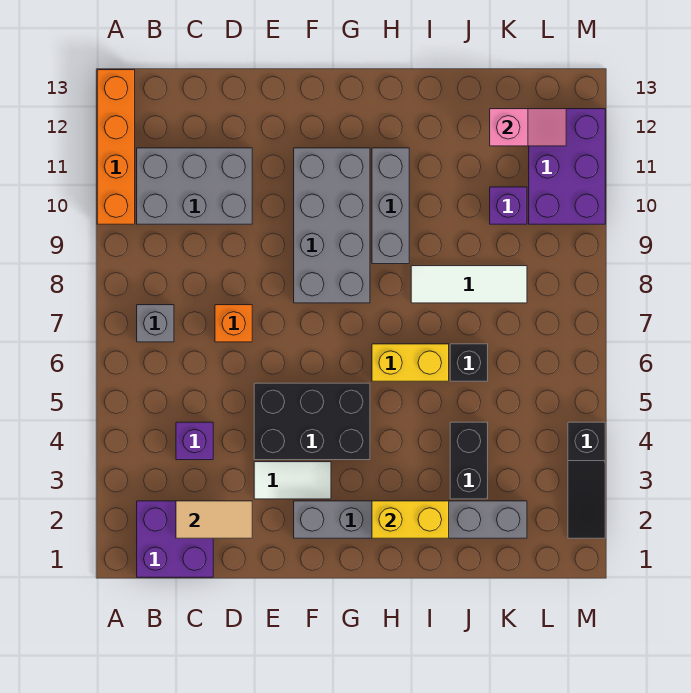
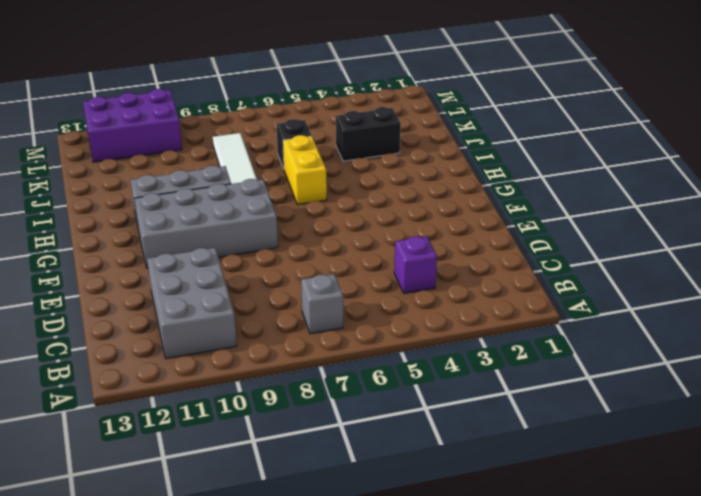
none -> orange 1x4 brick [97,70,135,224]
none -> purple 2x2 brick [137,501,213,577]
none -> orange 1x1 brick [215,305,252,342]

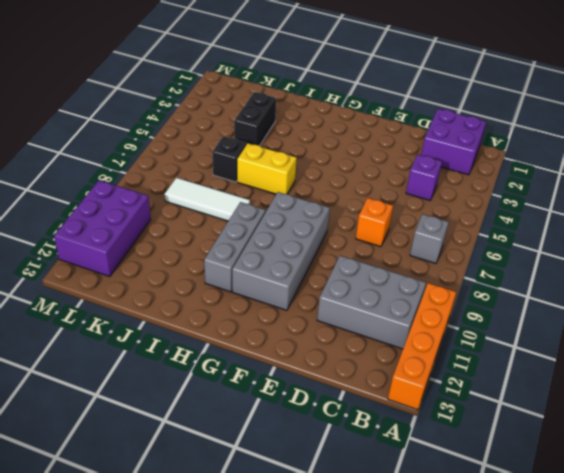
none -> white 1x2 tile [254,462,331,499]
none -> black 2x3 brick [254,383,370,460]
none -> grey 1x6 brick [294,501,527,538]

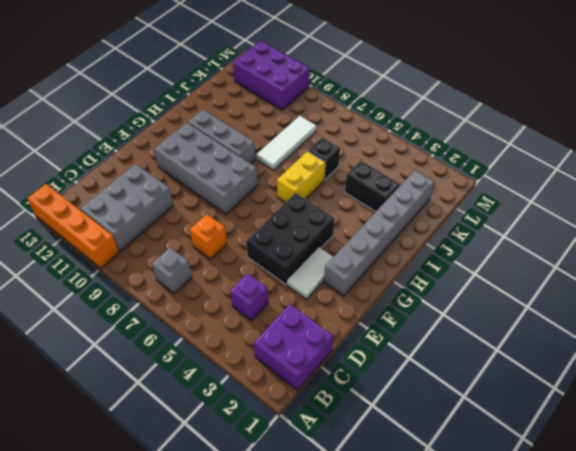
none -> purple 1x1 brick [490,187,527,224]
none -> black 1x3 slope [568,422,605,538]
none -> tan 1x2 tile [176,501,252,538]

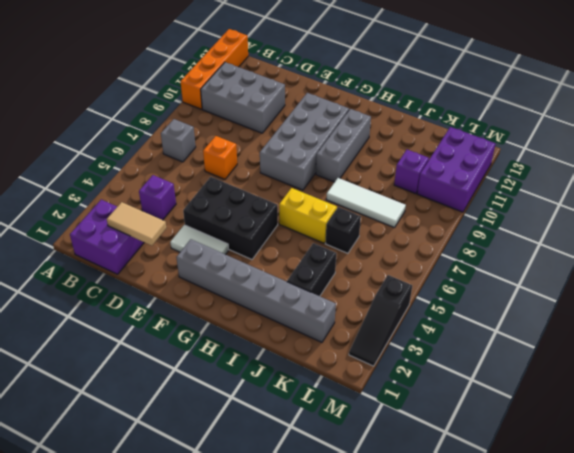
none -> yellow 1x2 brick [372,501,449,538]
none -> pink 1x2 slope [490,109,566,146]

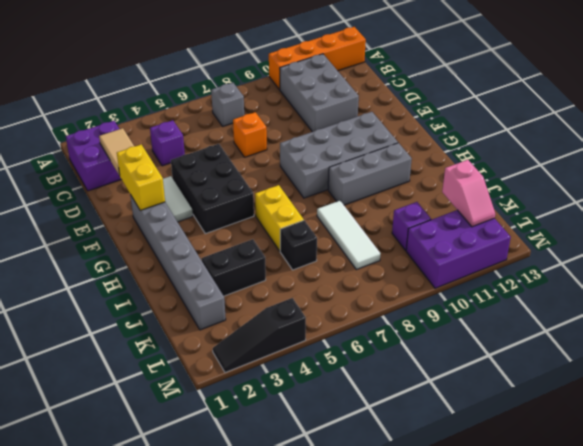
yellow 1x2 brick [117,144,165,210] -> yellow 1x2 brick moved to [372,501,449,538]

